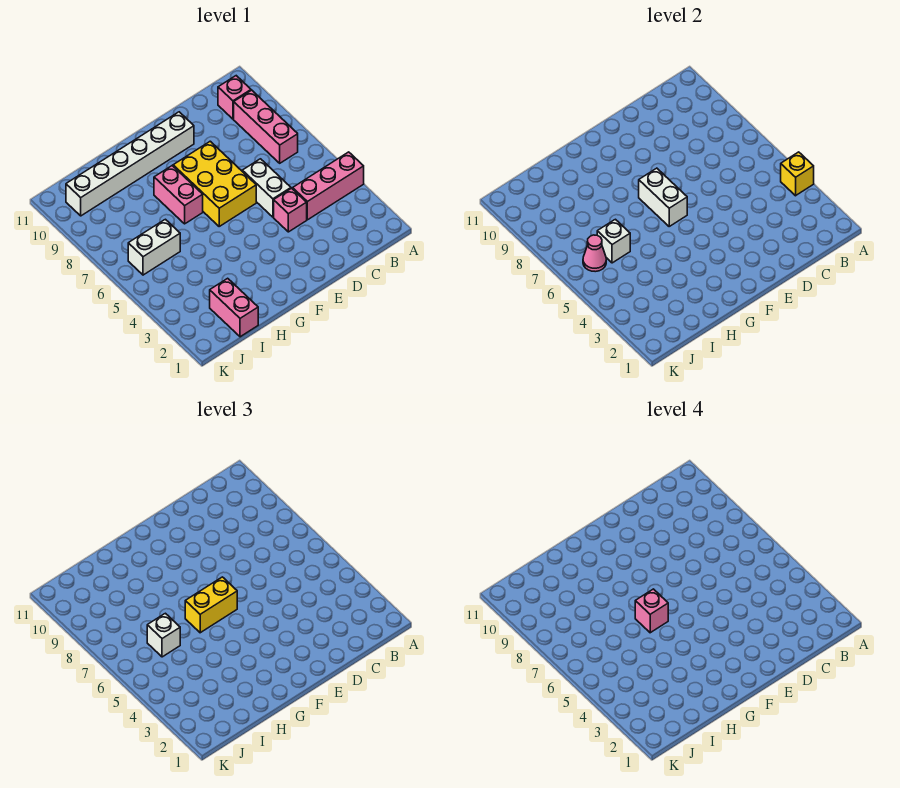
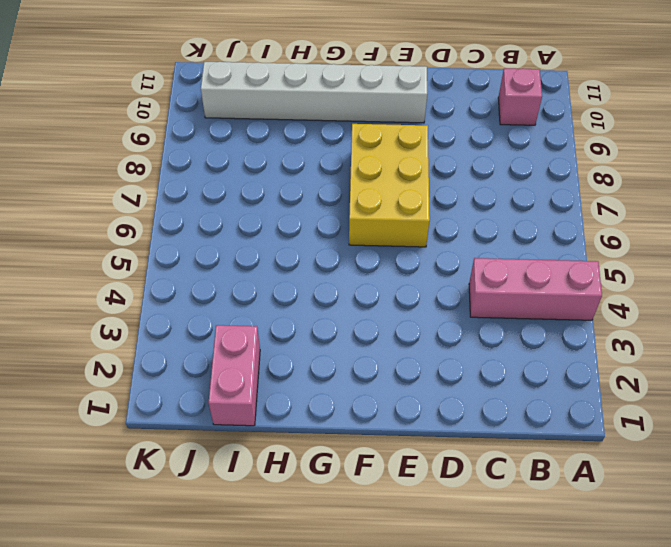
none -> pink 1x3 brick [234,90,298,163]
none -> pink 1x1 brick [274,188,307,232]
none -> white 1x2 brick [242,159,291,217]

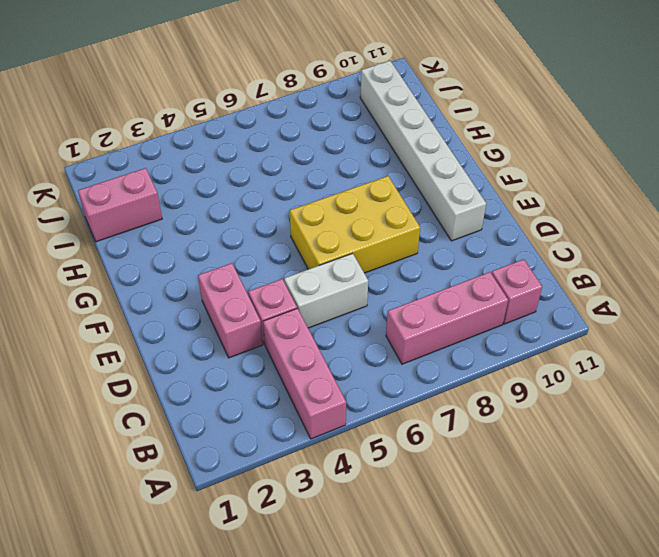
pink 1x2 brick [198,263,263,358] -> pink 1x2 brick turned to [154,166,203,224]
none -> white 1x2 brick [128,219,180,275]
none -> yellow 1x1 brick [781,152,814,196]
none -> white 1x2 brick [639,168,687,226]

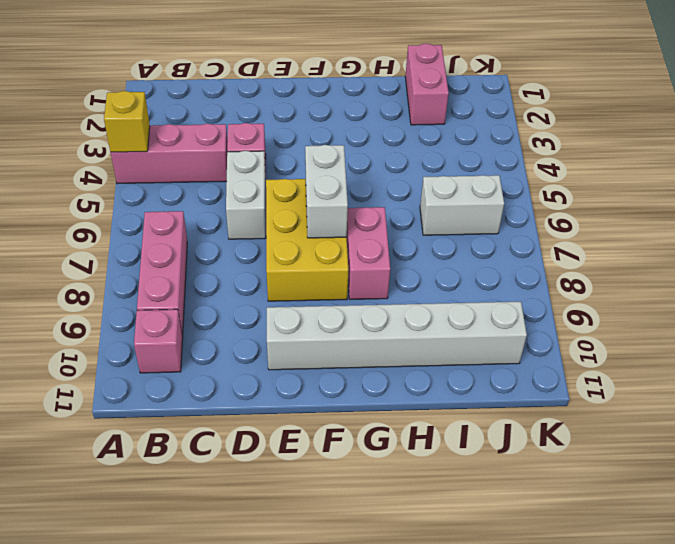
none -> white 1x1 brick [597,219,630,263]
none -> pink 1x1 cone [583,235,606,272]
none -> yellow 1x2 brick [185,577,237,633]

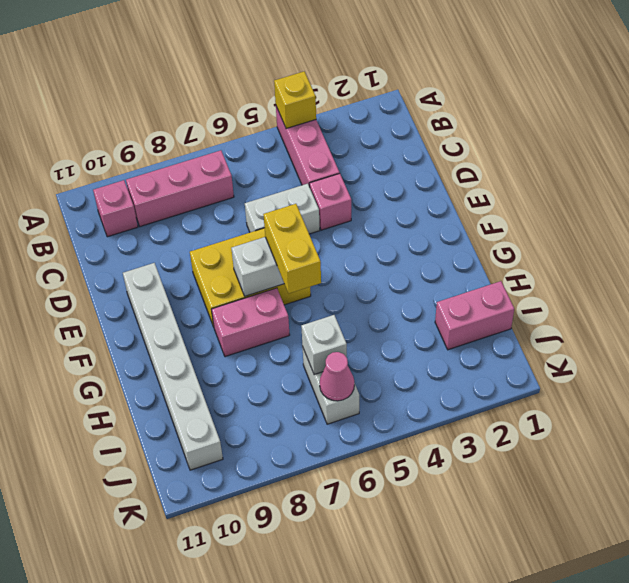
none -> white 1x1 brick [147,613,180,657]
none -> pink 1x1 brick [635,589,668,633]

